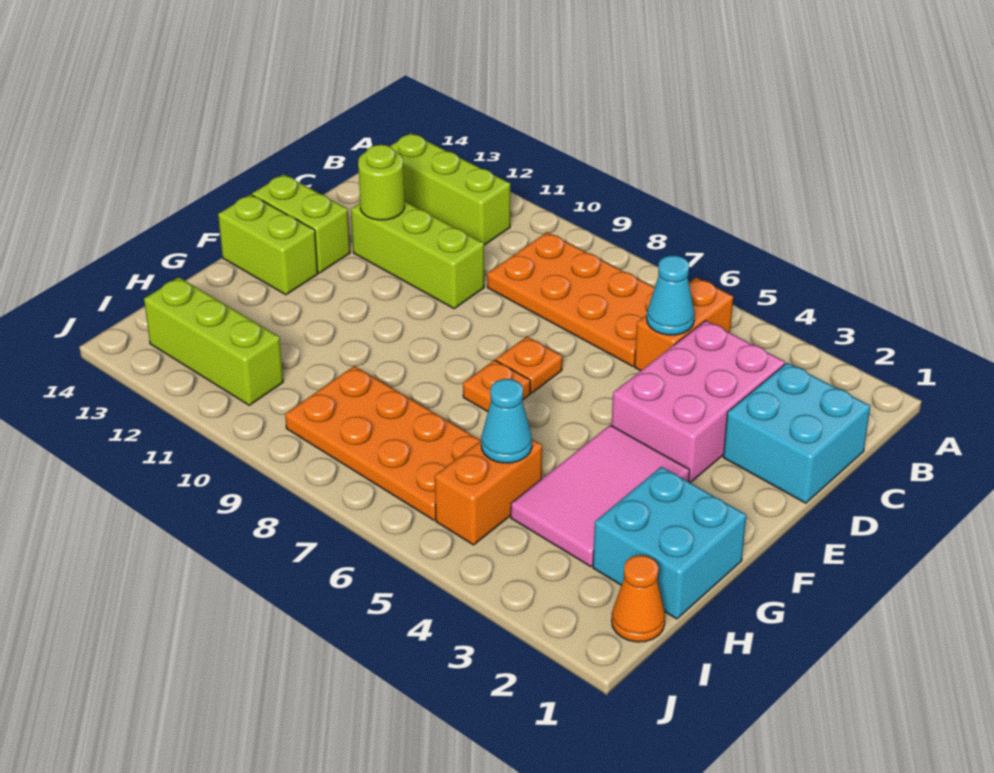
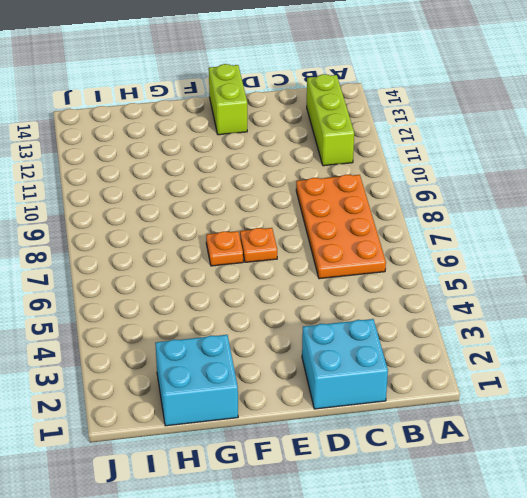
none -> orange 1x2 brick [635,277,733,371]
none -> pink 2x3 brick [611,320,785,483]
none -> lime 1x3 brick [351,201,484,309]

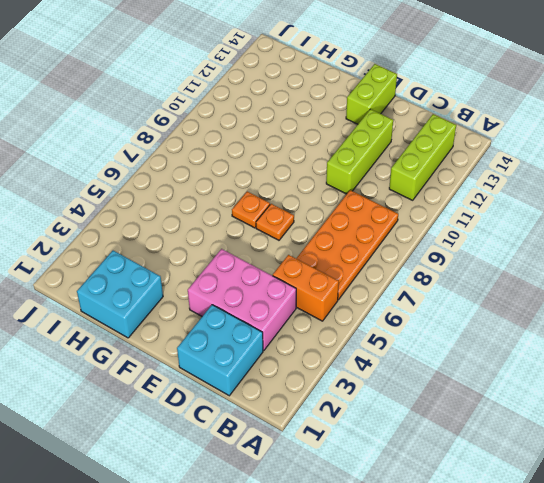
none -> pink 2x3 tile [511,425,690,567]
none -> lime 1x2 brick [218,194,318,295]
none -> orange 1x2 brick [435,439,542,545]

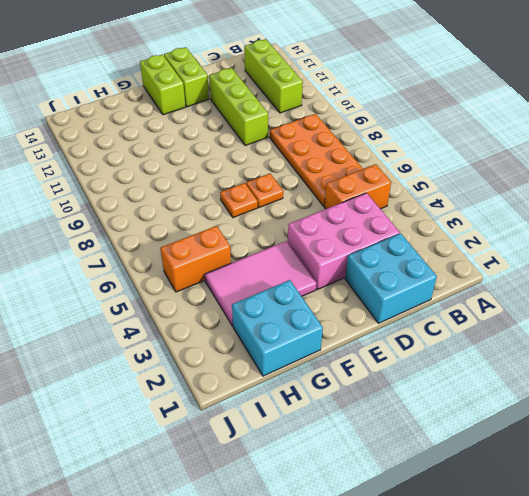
none -> orange 2x4 plate [285,366,481,520]
none -> orange 1x1 cone [612,555,665,642]
none -> lime 1x3 brick [144,277,283,405]

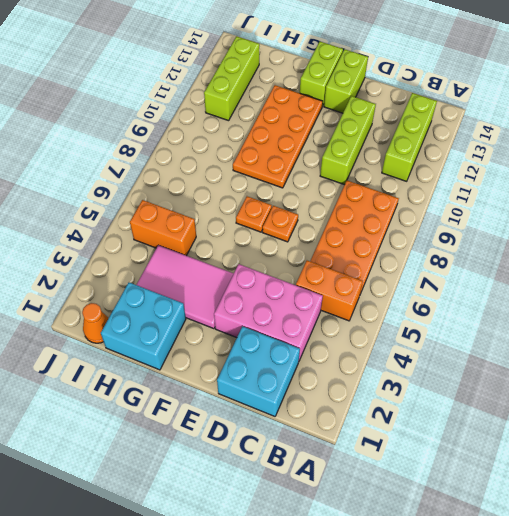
orange 2x4 plate [233,85,323,188] -> orange 2x4 plate moved to [285,366,481,520]
none -> cyan 1x1 cone [647,255,695,335]
none -> lime 1x1 round brick [358,145,405,220]
none -> cyan 1x1 cone [481,379,532,463]

